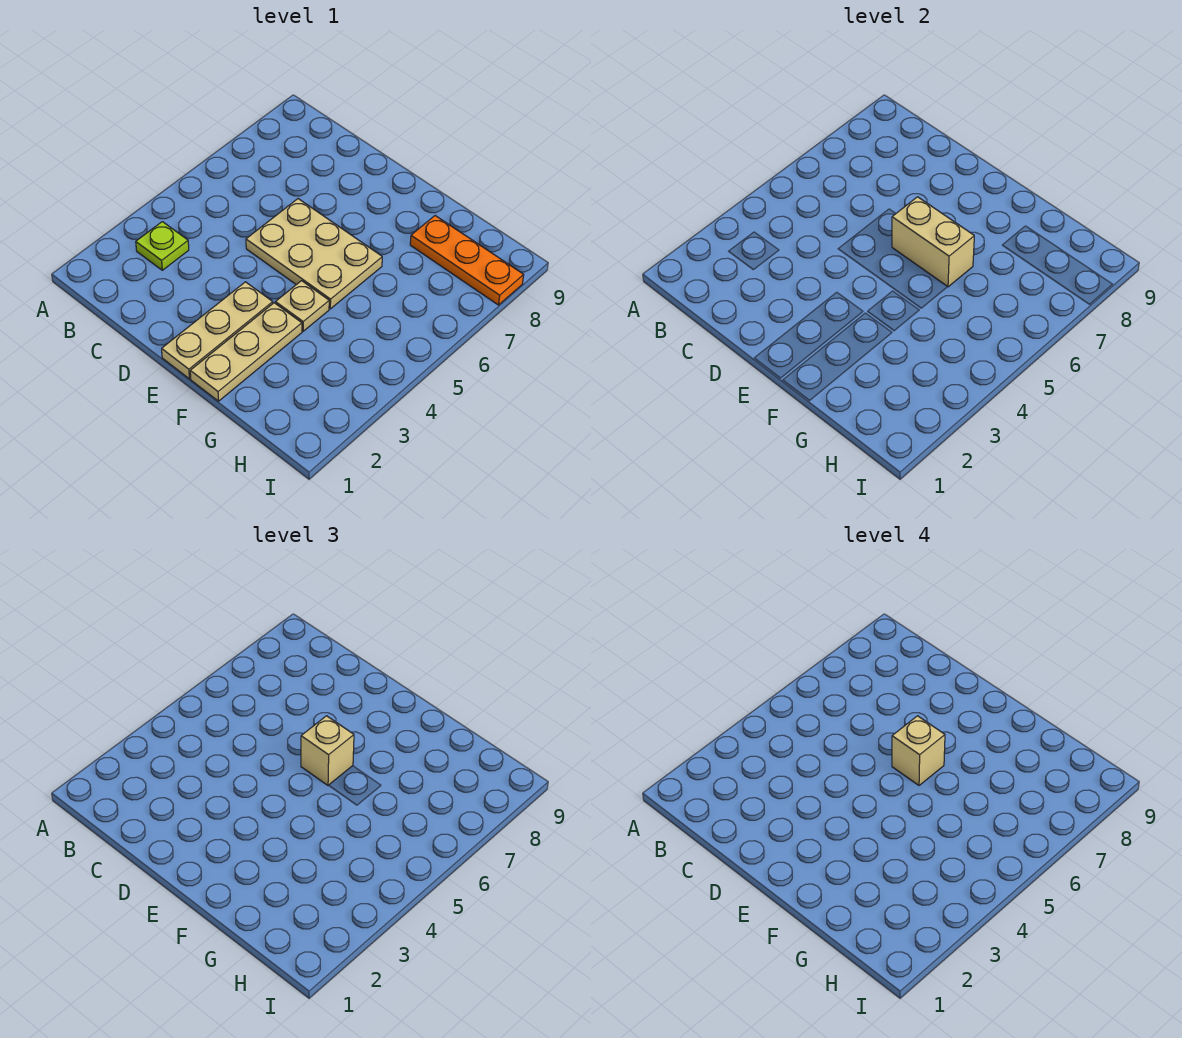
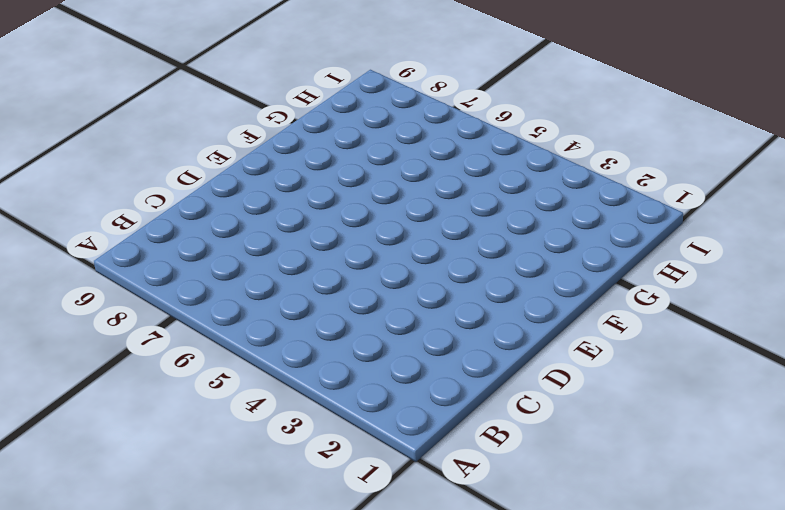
none -> lime 1x1 plate [136,222,189,270]
none -> tan 2x3 plate [246,199,382,309]

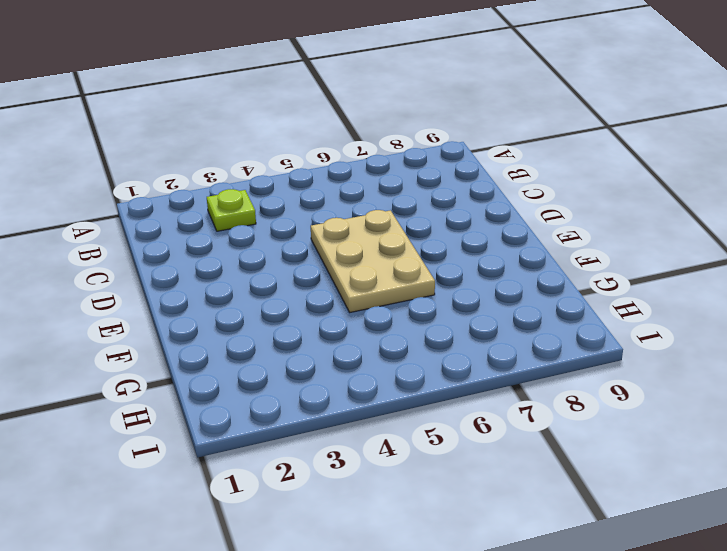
none -> tan 1x3 plate [162,282,273,379]
none -> tan 1x3 plate [190,303,302,401]

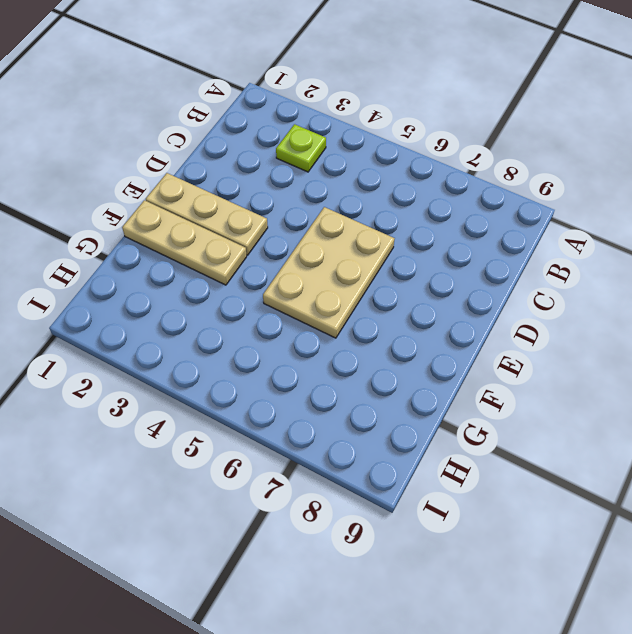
none -> tan 1x1 plate [275,281,329,331]
none -> orange 1x3 plate [410,216,524,305]

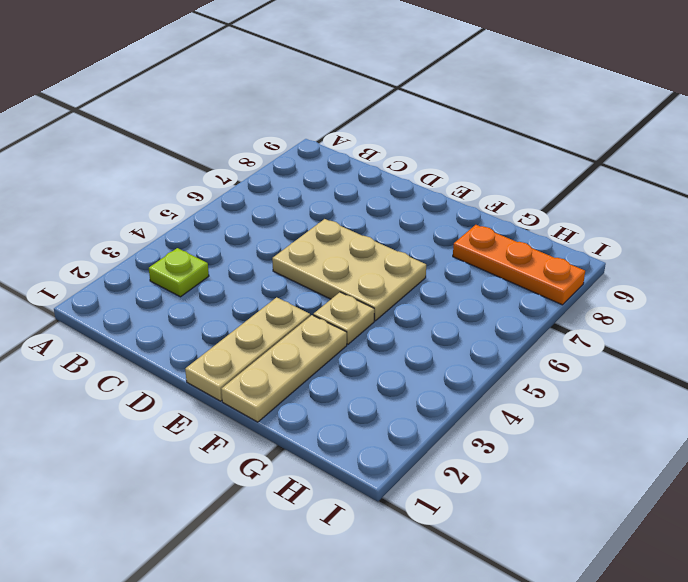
none -> tan 1x2 brick [892,197,974,287]
none -> tan 1x1 brick [301,716,354,785]

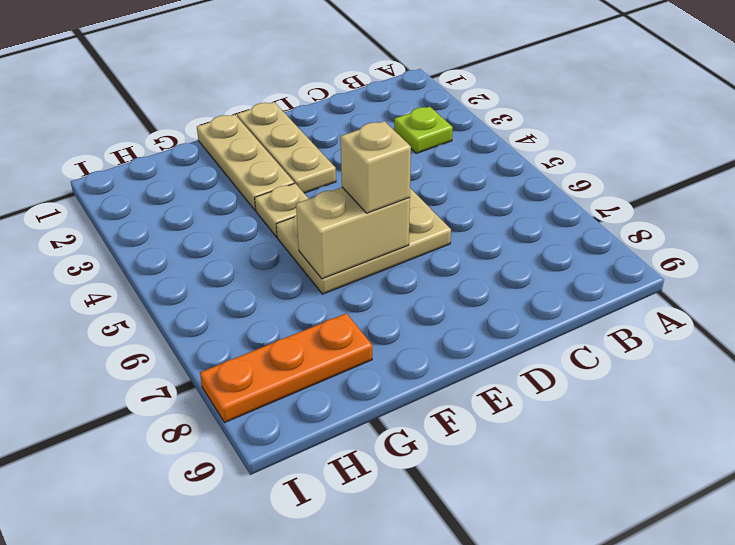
none -> tan 1x1 brick [892,716,945,785]

